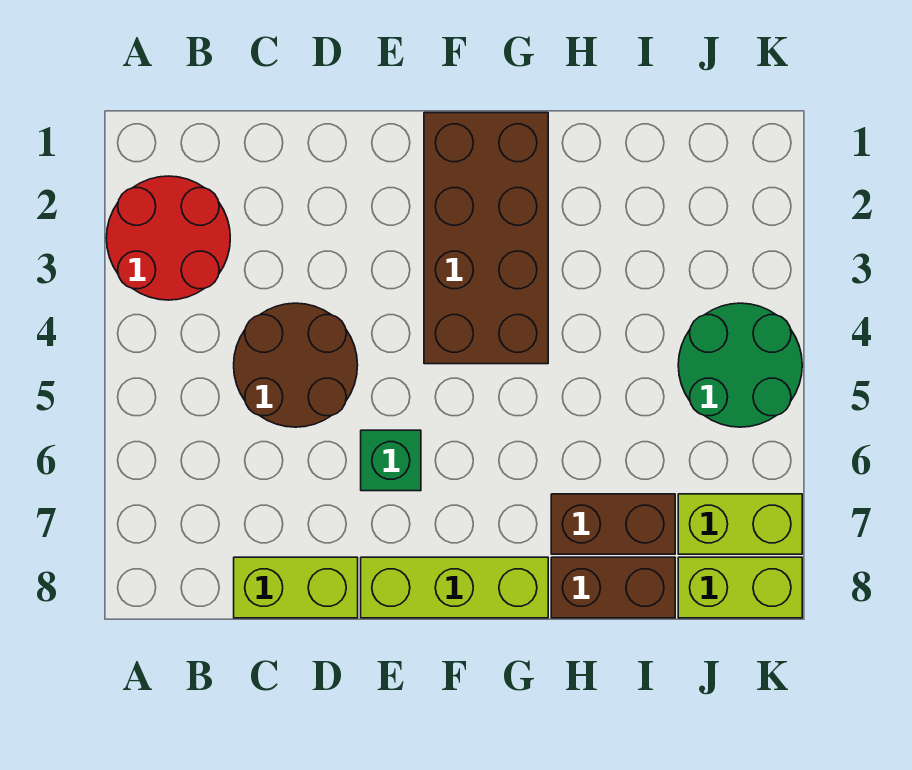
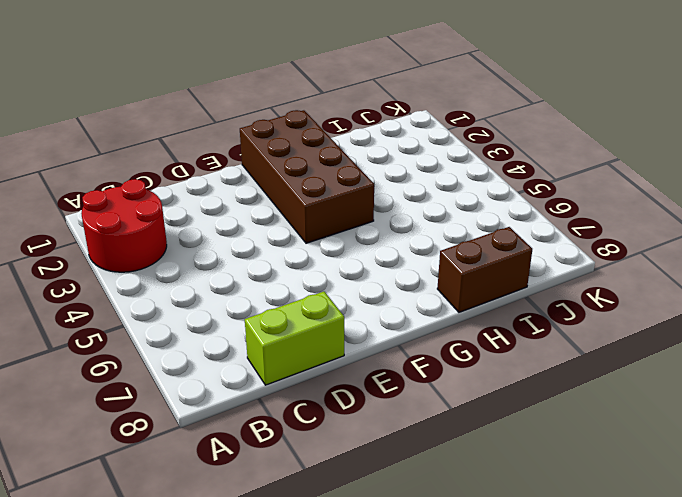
none -> brown 2x2 round brick [234,303,358,427]
none -> green 1x1 brick [361,430,421,491]

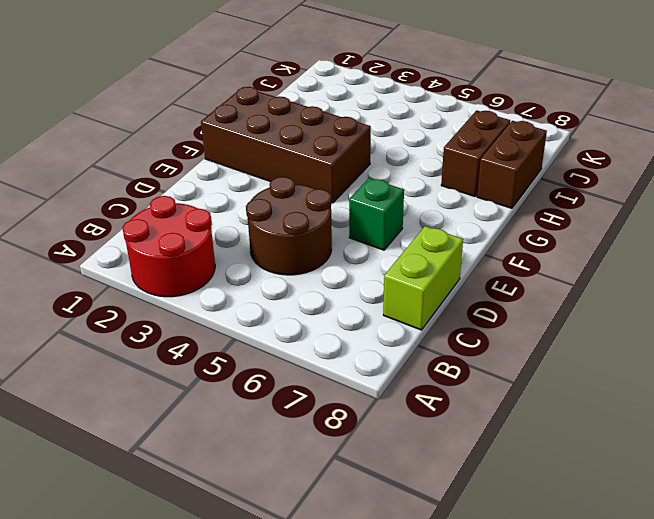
none -> lime 1x3 brick [361,557,548,618]
none -> green 2x2 round brick [678,303,802,427]

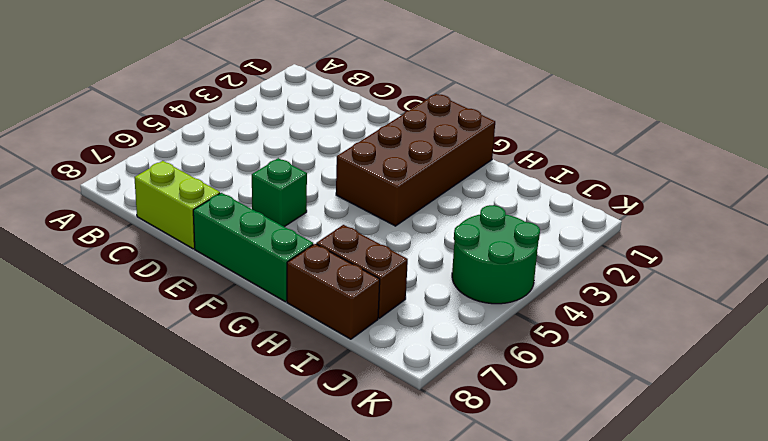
green 1x3 brick [193,193,313,302] -> lime 1x3 brick [361,557,548,618]
none -> red 2x2 round brick [106,176,230,300]
none -> brown 2x2 round brick [234,303,358,427]

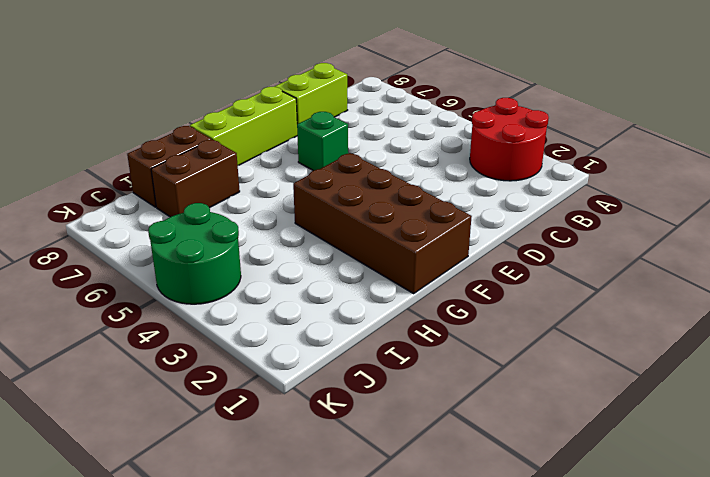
none -> brown 2x2 round brick [234,303,358,427]
none -> lime 1x2 brick [678,494,802,554]

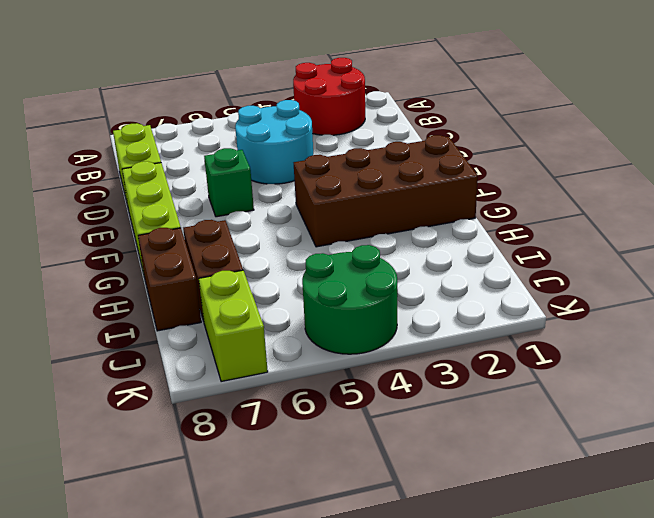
cyan 2x2 round brick [235,100,313,184] -> brown 2x2 round brick [234,303,358,427]
none -> lime 1x2 brick [678,557,802,618]

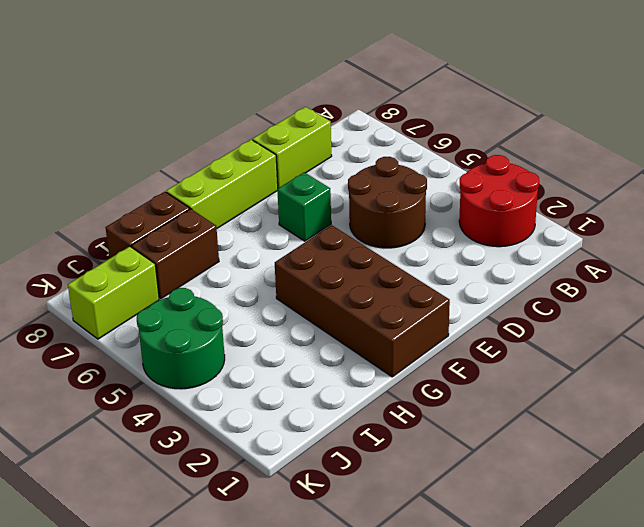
none -> lime 1x2 brick [678,557,802,618]

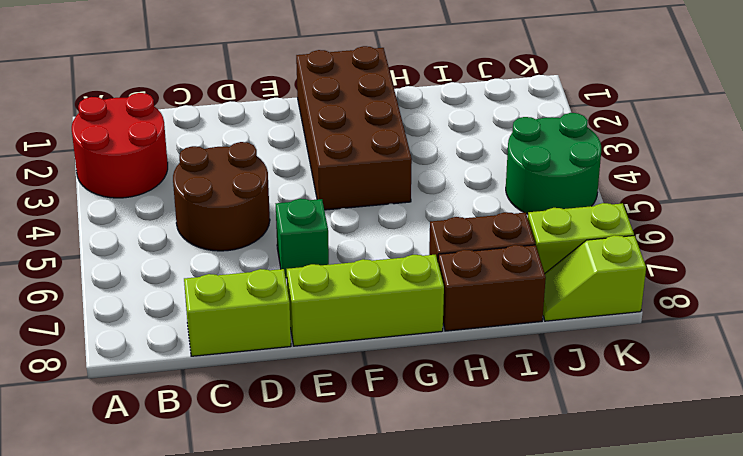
lime 1x2 slope [543,235,646,321] -> lime 1x2 brick [678,557,802,618]

